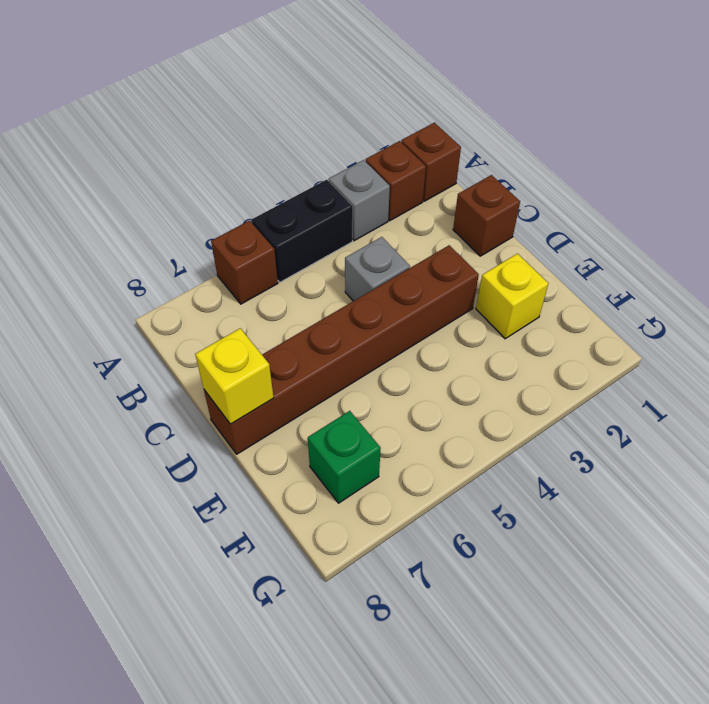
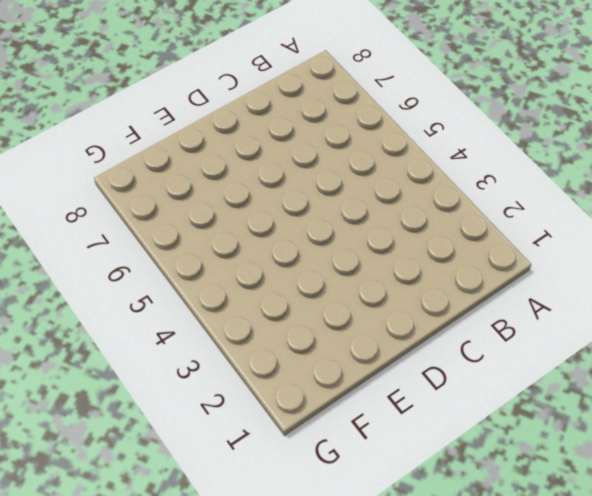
none -> brown 1x1 brick [401,123,461,201]
none -> brown 1x1 brick [366,141,426,221]

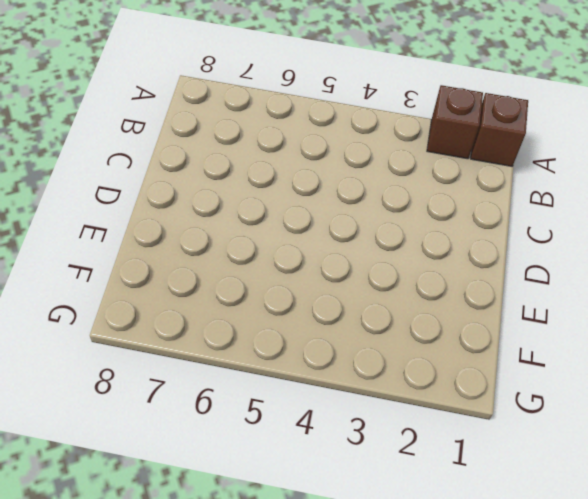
none -> grey 1x1 brick [329,160,390,241]
none -> black 1x2 brick [252,180,353,282]

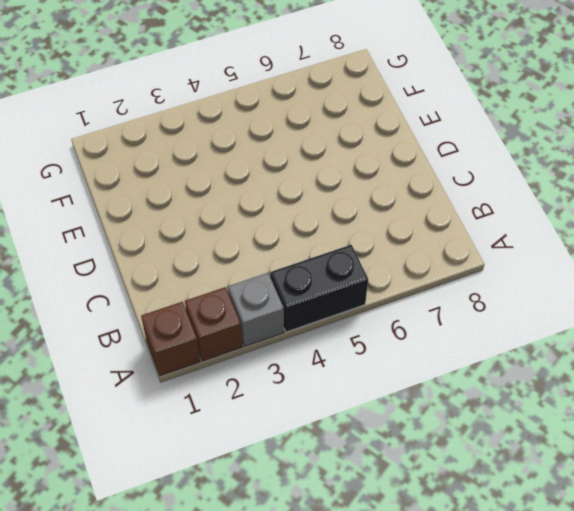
none -> brown 1x1 brick [211,221,278,304]
none -> brown 1x1 brick [453,175,520,256]

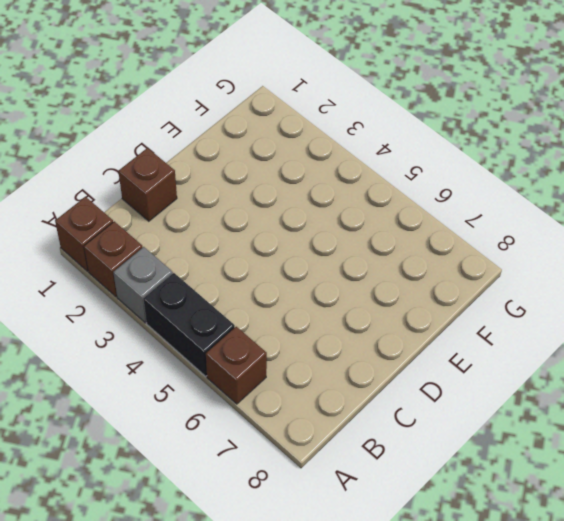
none -> grey 1x1 brick [345,237,410,301]
none -> brown 1x6 brick [204,245,479,454]

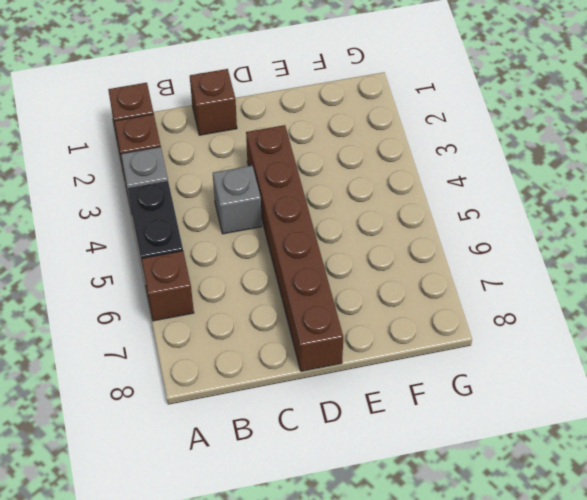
none -> yellow 1x1 brick [476,254,548,339]
none -> green 1x1 brick [308,411,381,503]

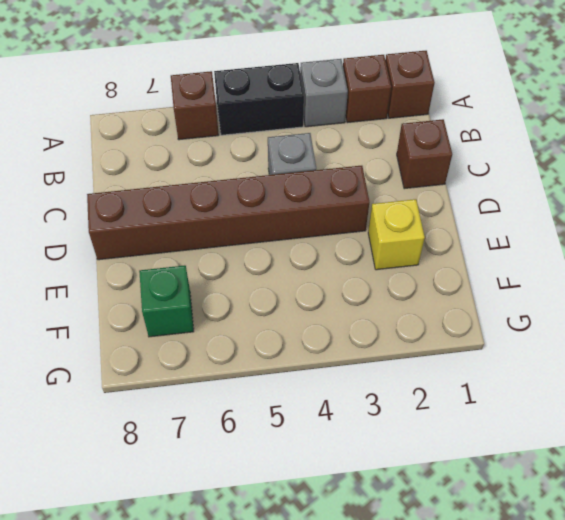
none -> yellow 1x1 brick [195,328,274,424]

